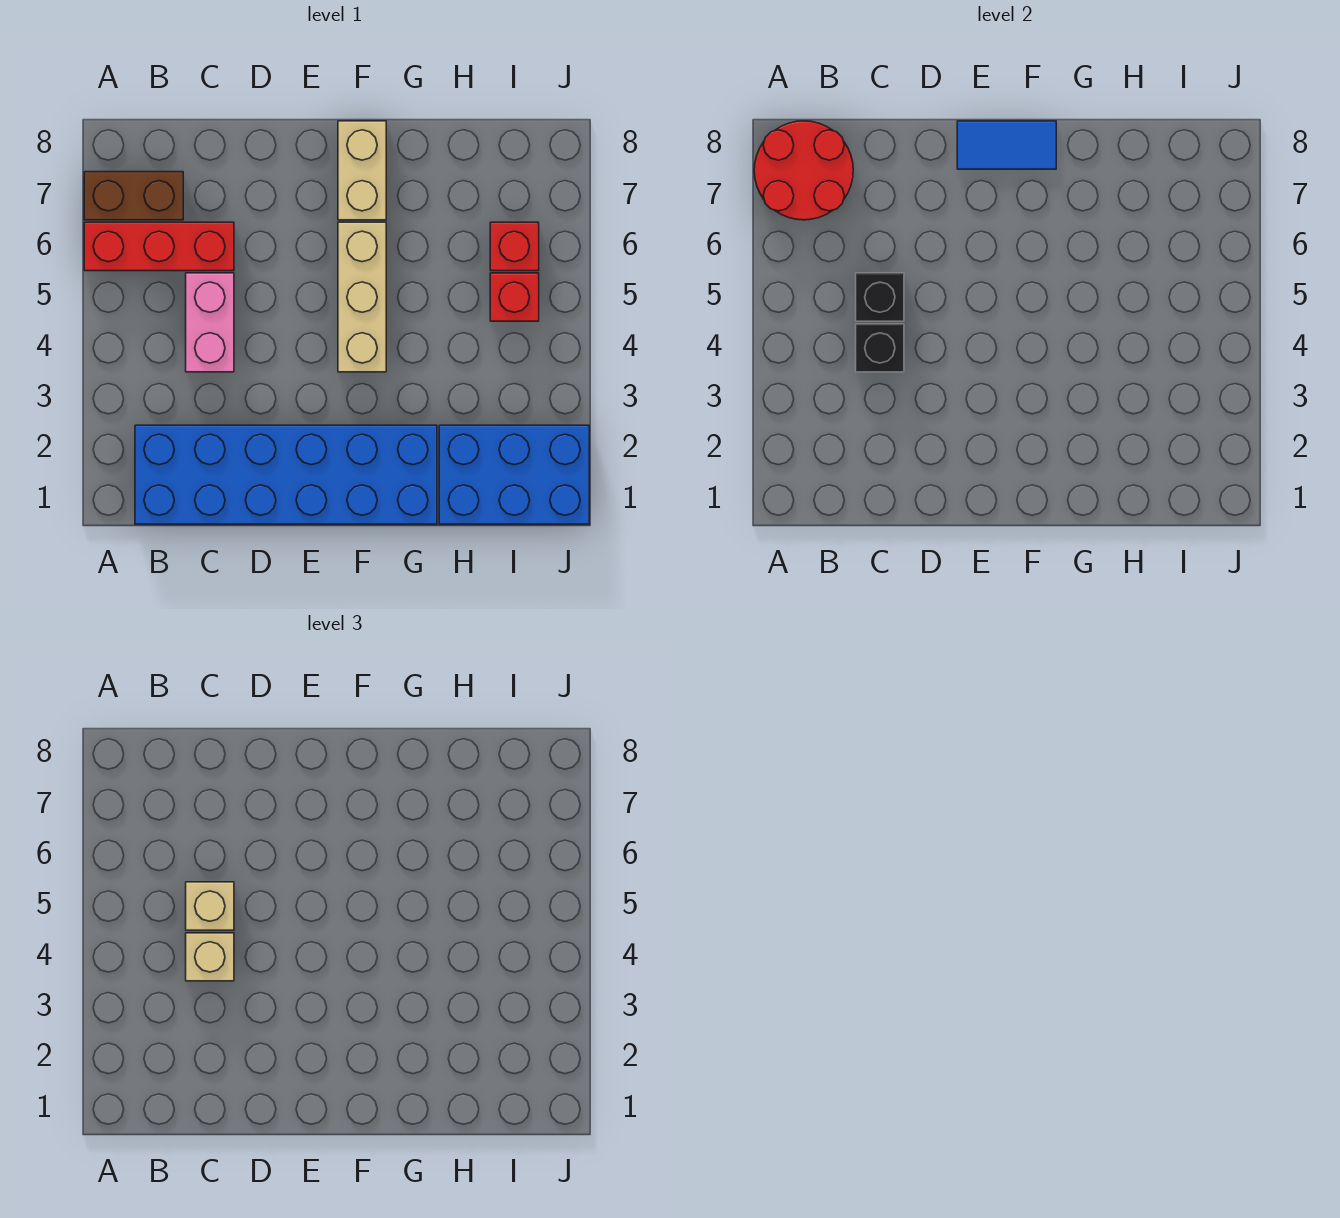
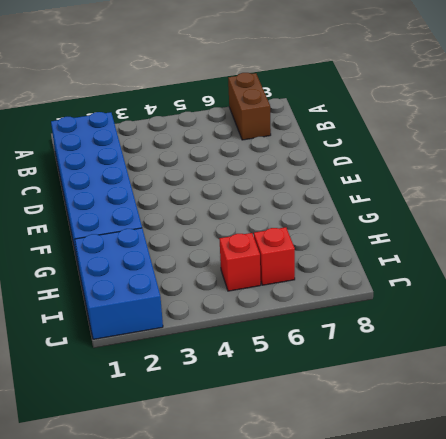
none -> red 1x3 brick [84,222,234,271]
none -> pink 1x2 brick [186,273,234,372]
none -> tan 1x3 brick [338,222,386,372]

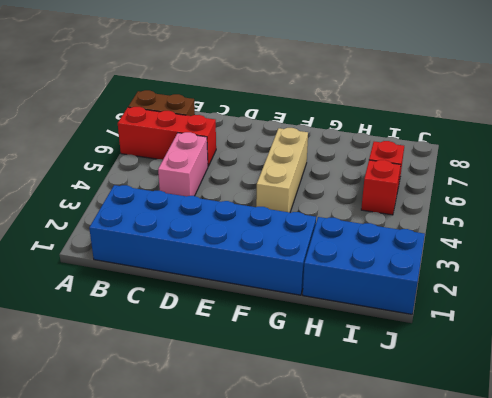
none -> tan 1x2 brick [338,121,386,220]
none -> red 2x2 round brick [754,121,853,220]
none -> black 1x1 brick [856,324,904,372]

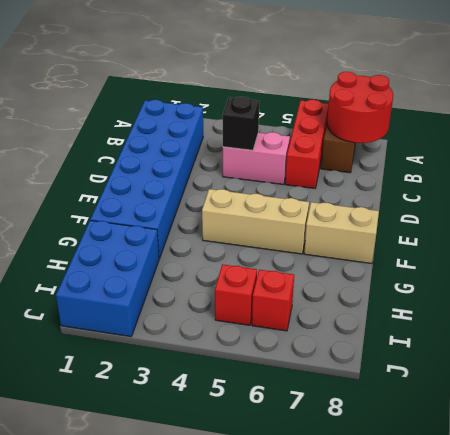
none -> black 1x1 brick [856,273,904,321]
none -> blue 1x2 tile [957,121,1056,169]
none -> tan 1x1 brick [186,933,234,981]

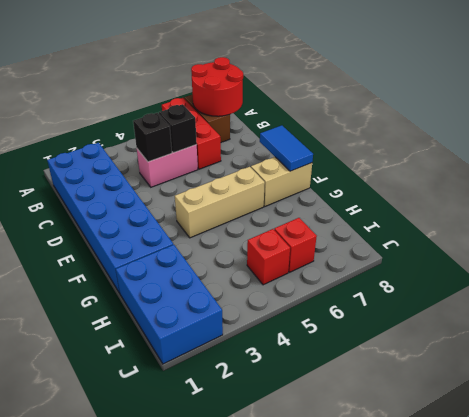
none -> tan 1x1 brick [186,933,234,981]
none -> tan 1x1 brick [186,882,234,930]

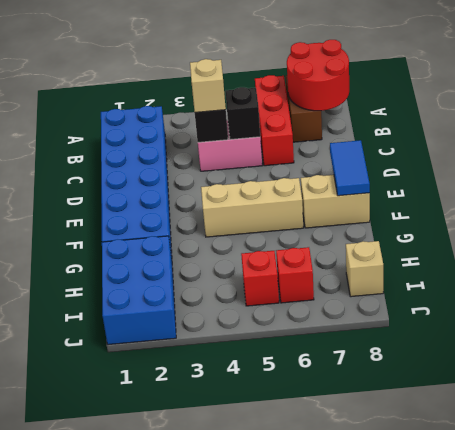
tan 1x1 brick [346,241,383,297] -> tan 1x1 brick moved to [186,882,234,930]

